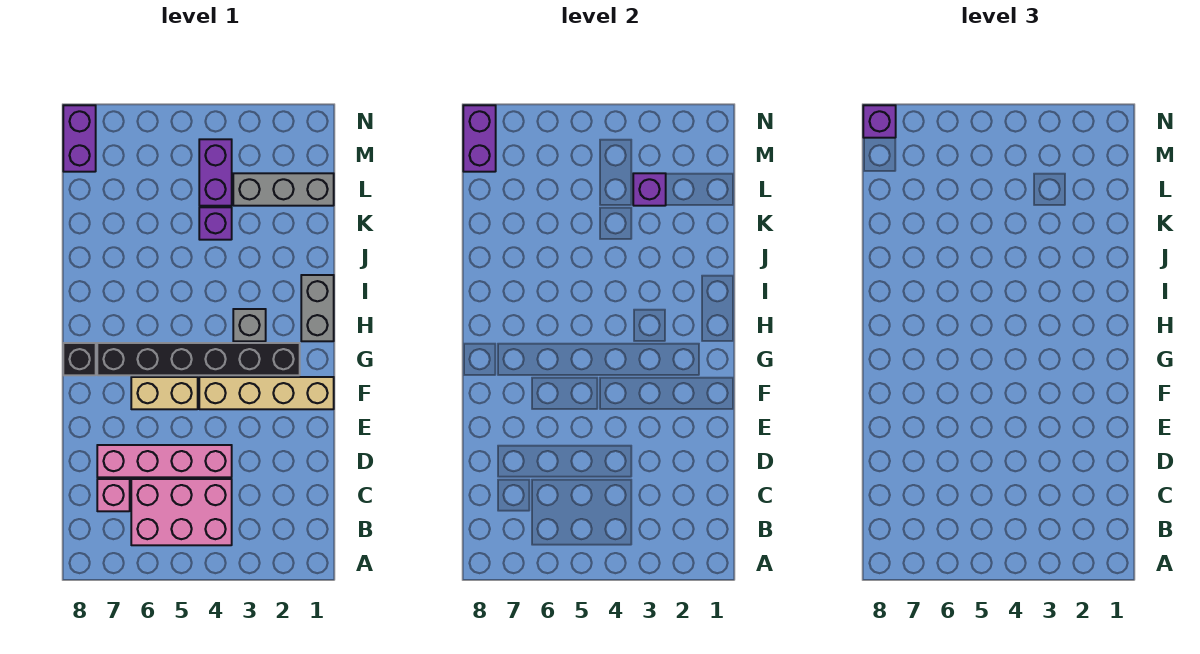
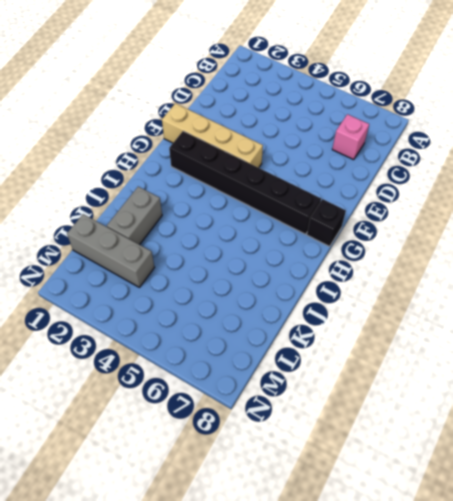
grey 1x2 brick [107,187,162,245] -> grey 1x2 brick moved to [301,275,334,341]
none -> pink 2x3 brick [131,479,232,545]
none -> pink 1x4 brick [97,445,232,477]
none -> tan 1x2 brick [131,377,198,409]

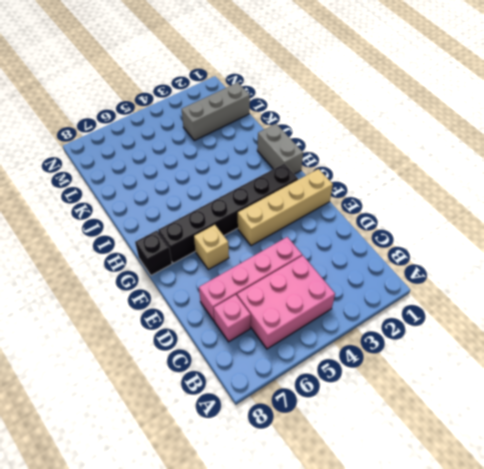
tan 1x1 brick [194,225,229,269] -> tan 1x2 brick [131,377,198,409]
none -> grey 1x1 brick [233,309,266,341]
none -> purple 1x1 brick [199,207,232,240]
none -> purple 1x2 brick [199,139,232,206]

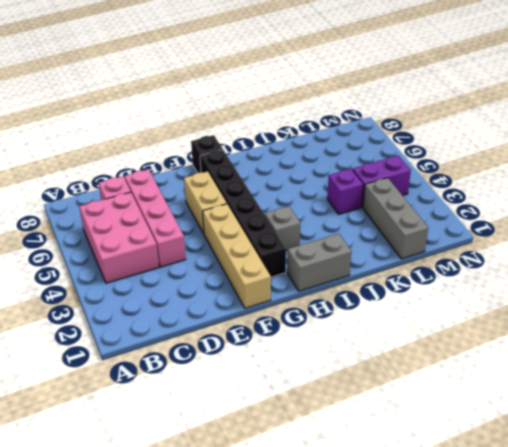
none -> purple 1x2 brick [63,105,96,172]
none -> purple 1x1 brick [633,173,666,206]
none -> purple 1x2 brick [463,105,496,172]

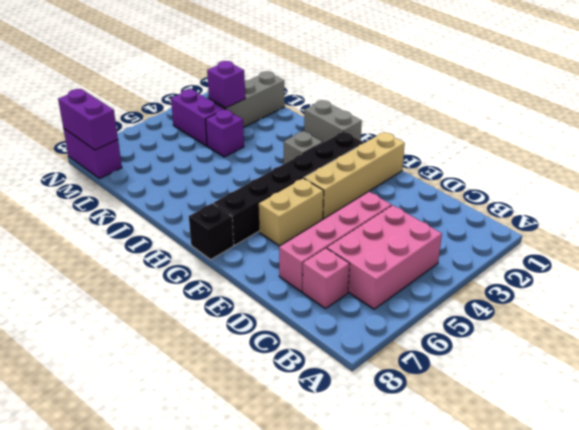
none -> purple 1x1 brick [863,105,896,138]

